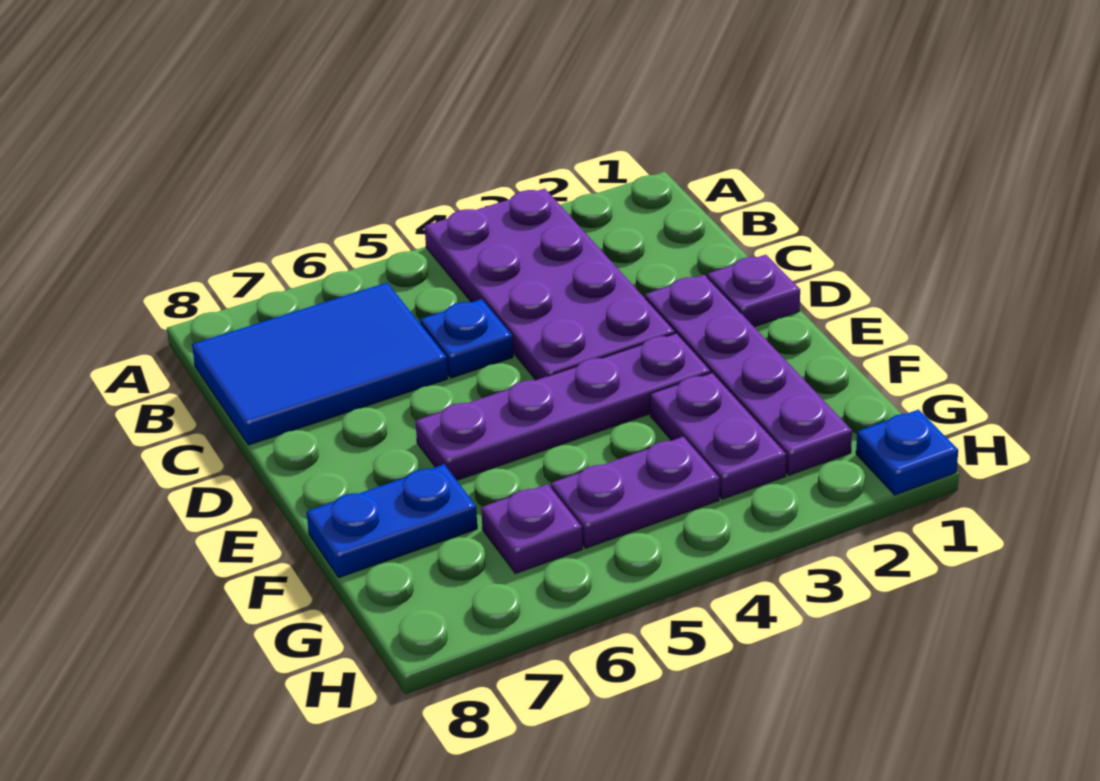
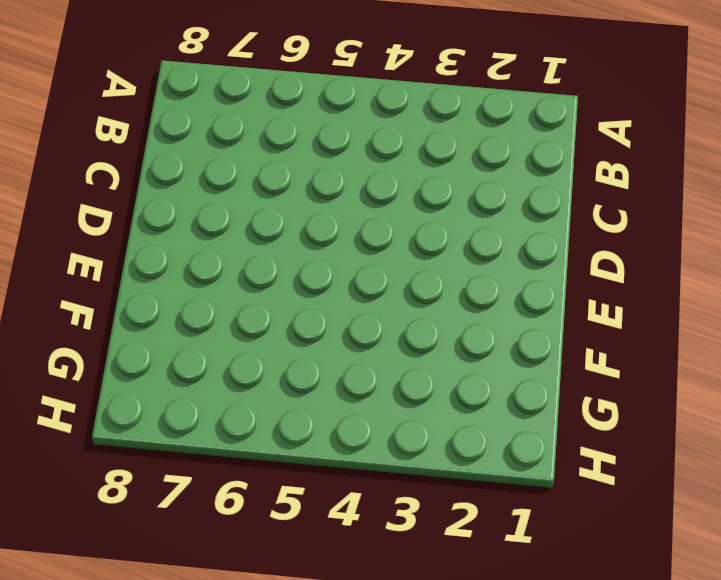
none -> purple 2x4 plate [425,189,675,380]
none -> blue 2x3 tile [192,283,448,445]

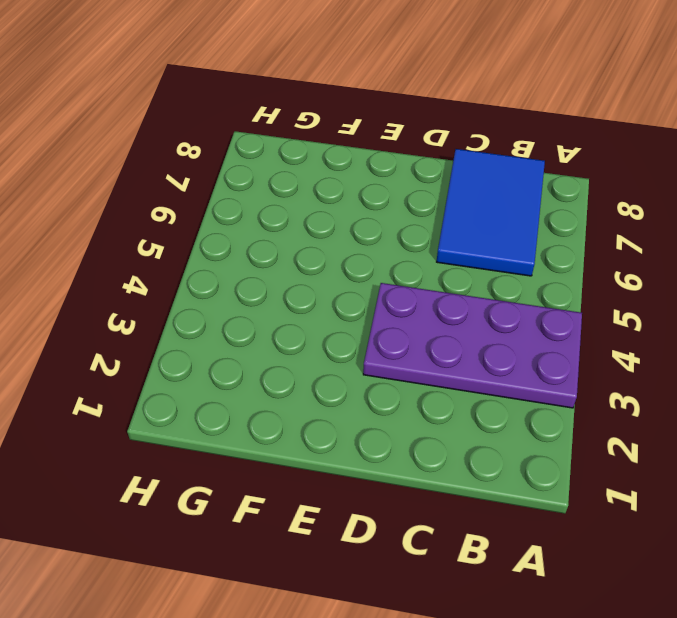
none -> blue 1x1 plate [420,299,513,378]
none -> purple 1x1 plate [707,255,800,327]

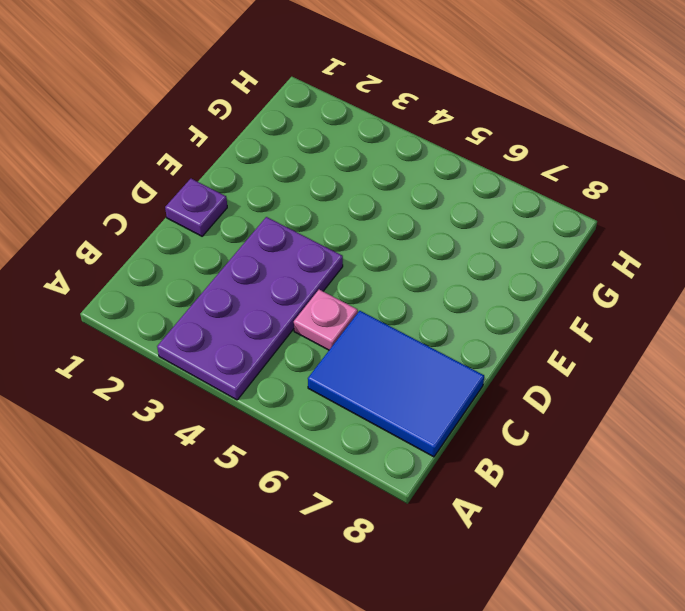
pink 1x1 plate [294,290,358,350] -> blue 1x1 plate [420,299,513,378]
none -> purple 1x4 plate [645,275,852,475]
none -> purple 1x4 plate [415,333,711,480]

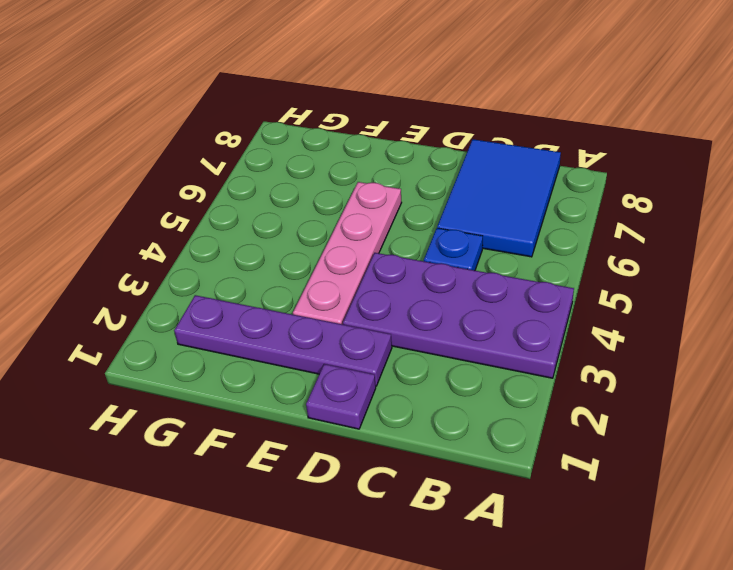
pink 1x4 plate [293,182,402,324] -> purple 1x4 plate [415,333,711,480]
none -> purple 1x2 plate [650,373,786,499]
none -> blue 1x2 plate [307,464,477,578]

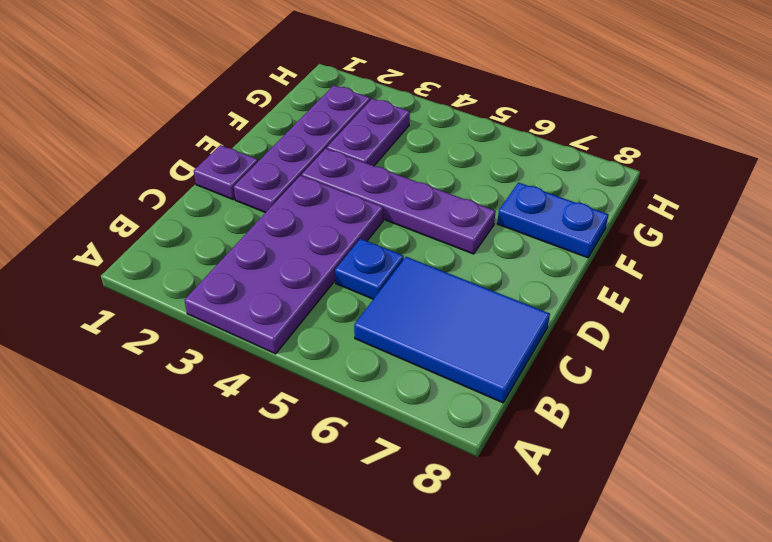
none -> purple 1x2 plate [551,437,719,548]
none -> purple 1x1 plate [481,484,582,574]

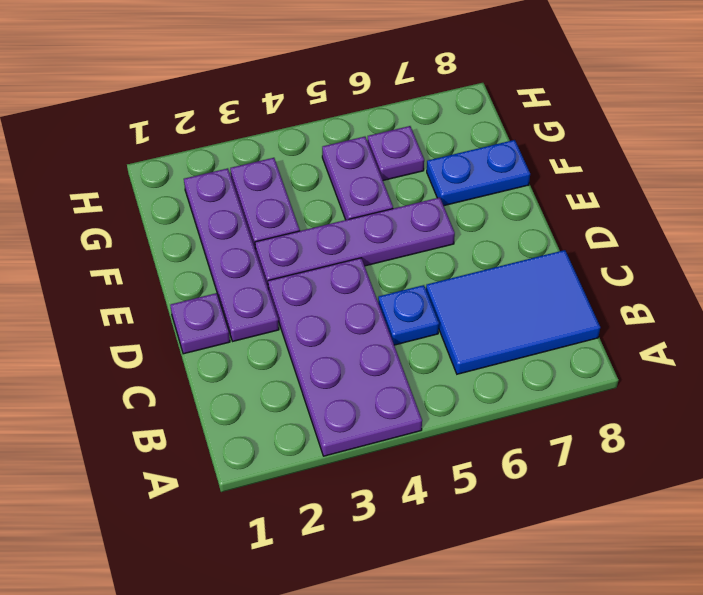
purple 1x2 plate [322,137,393,220] -> purple 1x2 plate turned to [551,437,719,548]
none -> blue 1x1 plate [856,410,958,495]

